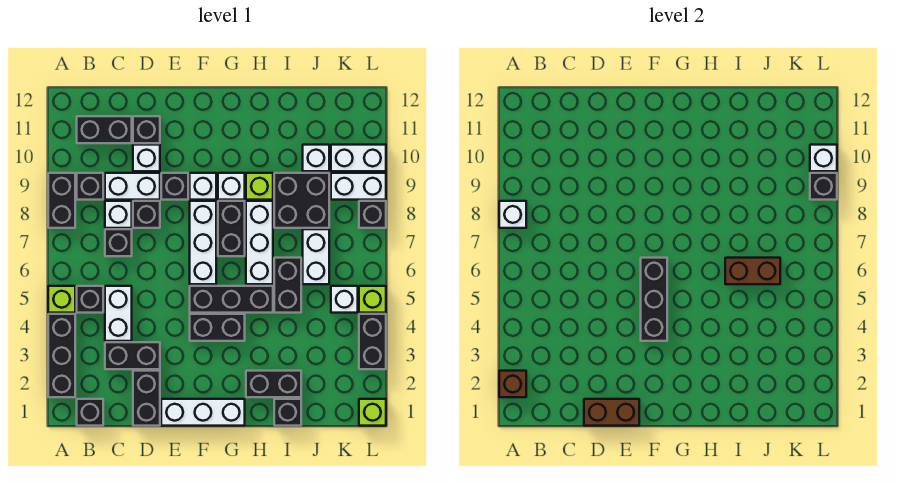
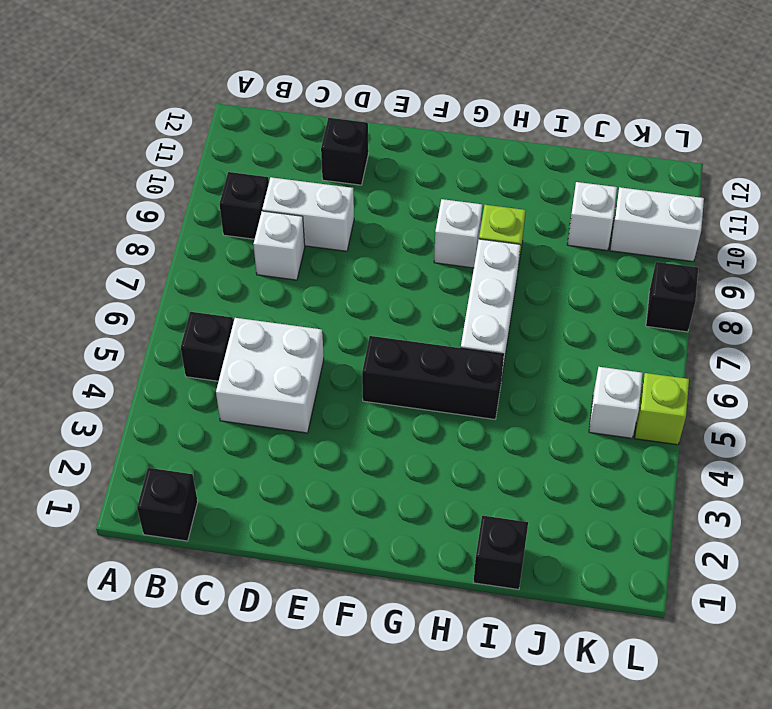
white 2x2 brick [216,318,324,433] -> white 1x2 brick [105,286,132,341]
none -> black 1x3 brick [48,314,75,397]
none -> lime 1x1 brick [48,286,75,313]
none -> black 1x2 brick [48,173,75,228]
none -> black 1x2 brick [77,116,132,143]

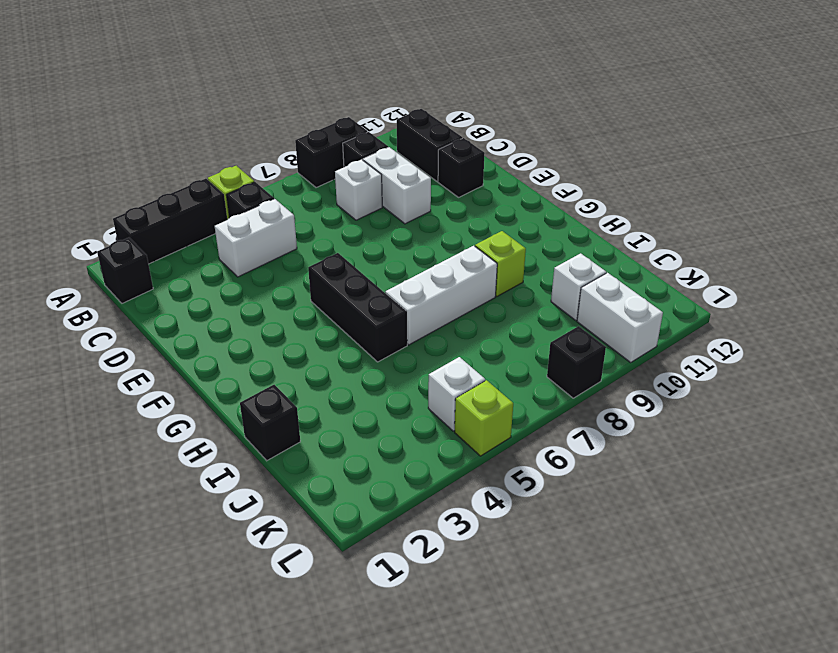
none -> black 1x2 brick [105,342,160,369]
none -> black 1x1 brick [105,229,132,256]
none -> black 1x2 brick [133,371,160,426]
none -> black 1x1 brick [133,201,160,228]

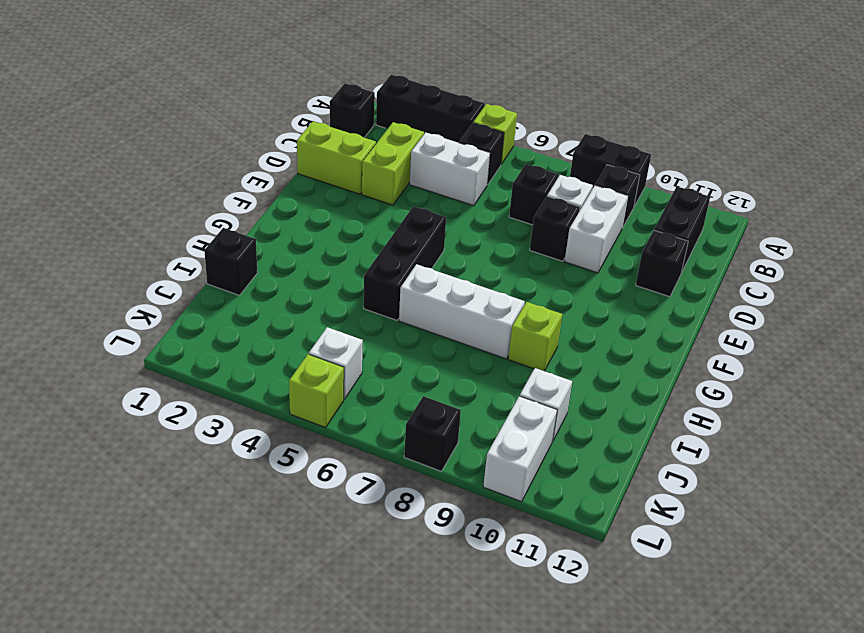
lime 1x2 brick [362,122,424,205] -> black 1x2 brick [105,342,160,369]
lime 1x2 brick [297,121,376,194] -> black 1x2 brick [133,371,160,426]
none -> white 1x1 brick [133,145,160,171]
none -> white 1x3 brick [161,399,245,426]
none -> black 1x1 brick [161,173,188,200]
none -> black 1x2 brick [190,314,245,341]

